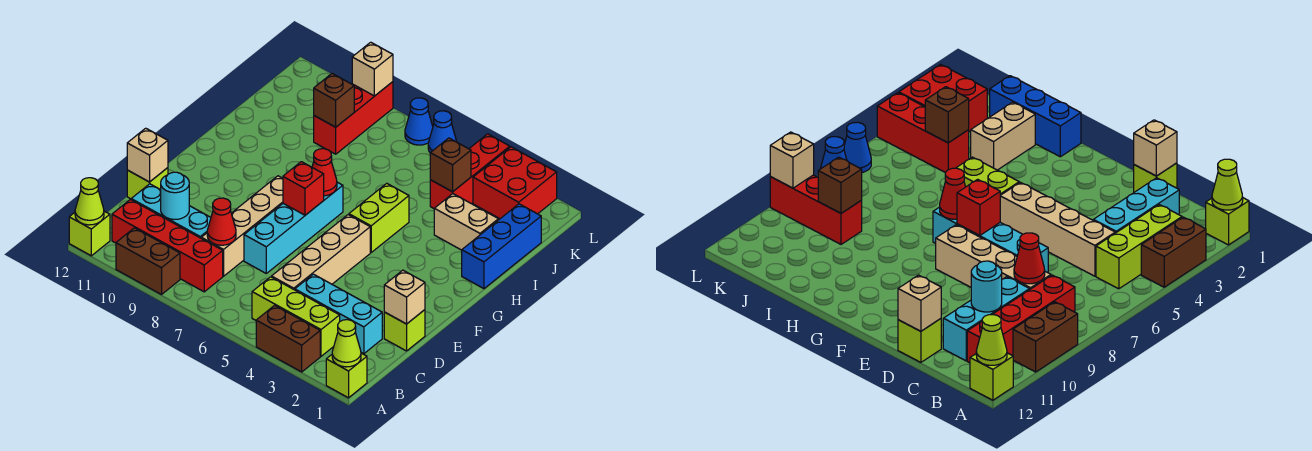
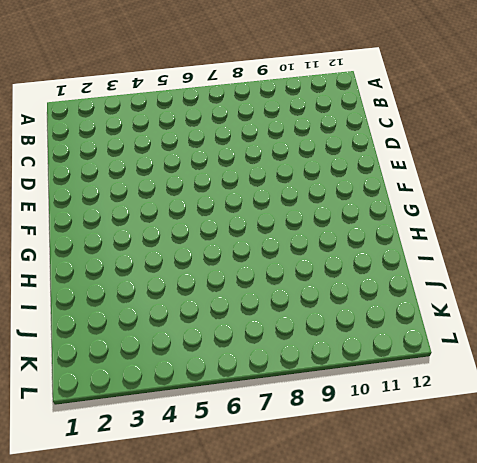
none -> lime 1x1 brick [326,353,367,398]
none -> brown 1x2 brick [256,305,320,372]
none -> brown 1x2 brick [116,228,180,295]
none -> lime 1x1 brick [69,211,110,256]

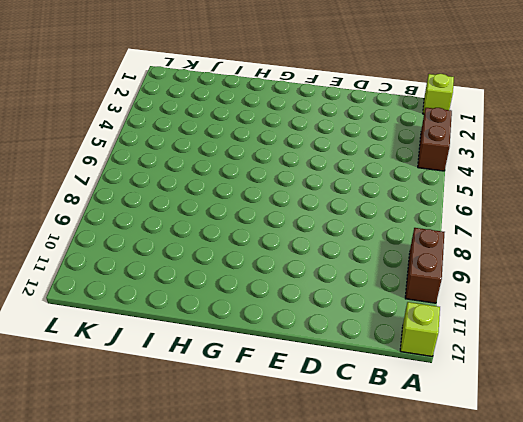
none -> lime 1x3 brick [252,277,340,356]
none -> red 1x4 brick [112,199,223,292]
none -> cyan 1x3 brick [295,274,382,354]
none -> tan 1x4 brick [272,215,370,290]

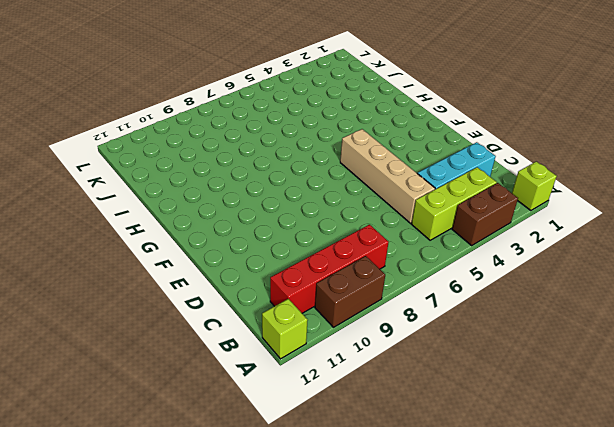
none -> tan 1x4 brick [201,176,283,276]
none -> cyan 1x3 brick [131,184,211,238]
none -> lime 1x1 brick [384,310,425,351]
none -> cyan 1x4 brick [244,182,343,273]

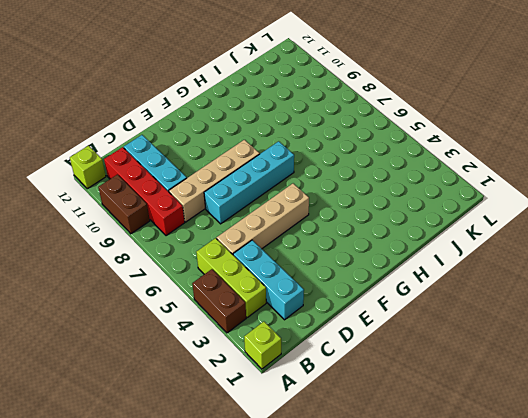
none -> lime 1x1 brick [384,310,425,351]
none -> lime 1x1 brick [127,168,168,199]
none -> lime 1x2 brick [349,183,409,252]
none -> blue 1x3 brick [462,204,541,289]

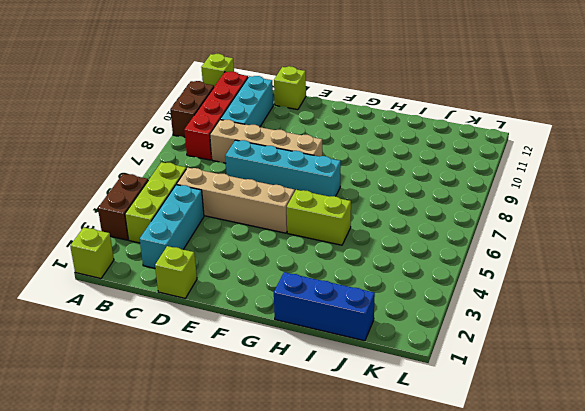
none -> tan 1x2 brick [434,194,498,250]
none -> red 1x3 brick [430,134,510,208]
none -> red 1x3 brick [314,82,393,154]
none -> red 2x2 brick [473,147,557,219]

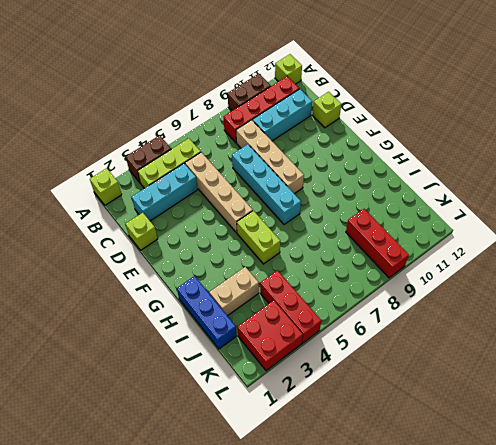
none -> blue 1x1 cone [428,111,457,153]
none -> blue 1x1 cone [405,98,433,145]
none -> lime 1x1 cone [332,320,361,367]
none -> lime 1x1 cone [75,178,104,225]

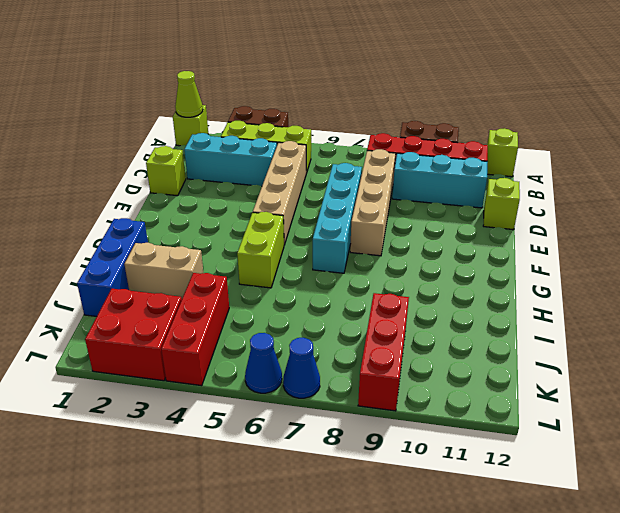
none -> lime 1x1 cone [75,178,104,225]
none -> red 1x1 cone [207,198,236,245]
none -> cyan 1x1 round brick [161,172,189,220]
none -> tan 1x1 brick [384,270,425,324]

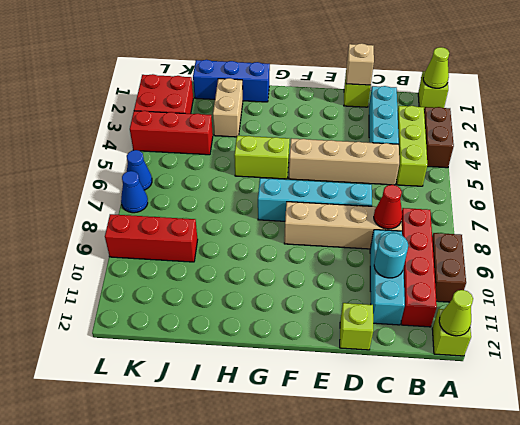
none -> tan 1x1 brick [127,128,168,182]
none -> red 1x1 brick [283,162,324,215]
none -> red 1x1 cone [312,149,337,196]
none -> brown 1x1 brick [430,138,471,192]

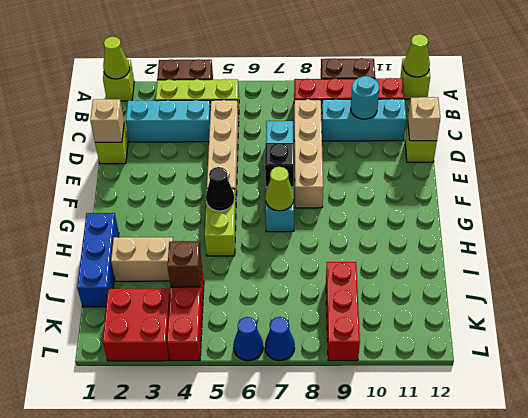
black 1x1 brick [265,143,294,187] -> red 1x1 brick [283,162,324,215]
black 1x1 cone [206,167,234,211] -> none
lime 1x1 cone [265,167,294,211] -> red 1x1 cone [312,149,337,196]
none -> red 1x1 cone [207,198,236,245]
none -> brown 1x1 brick [314,74,354,127]
none -> tan 1x1 brick [352,42,393,96]

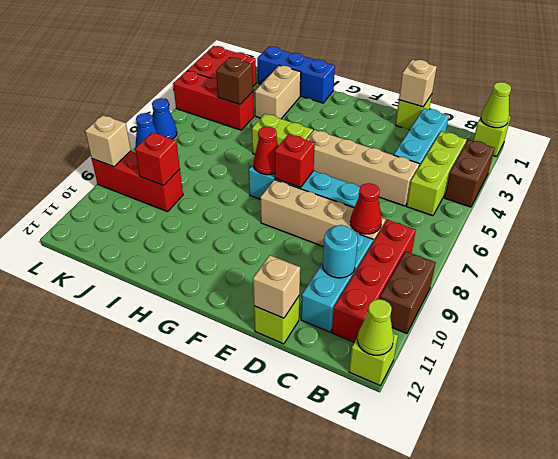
red 1x1 brick [135,132,180,186] -> brown 1x1 brick [314,74,354,127]

